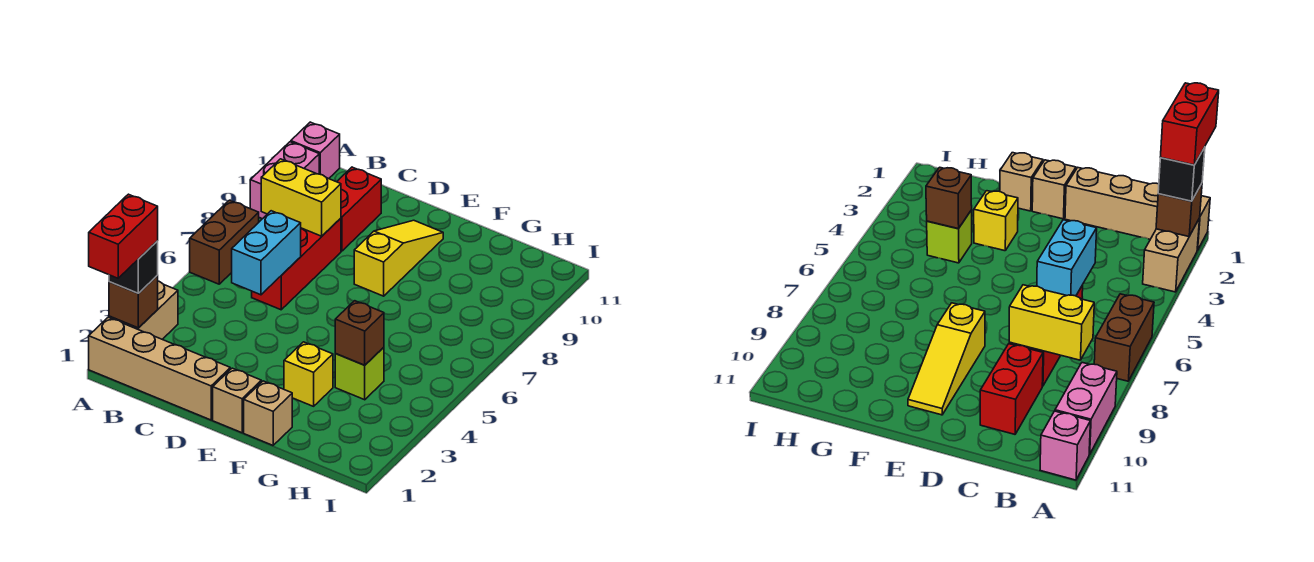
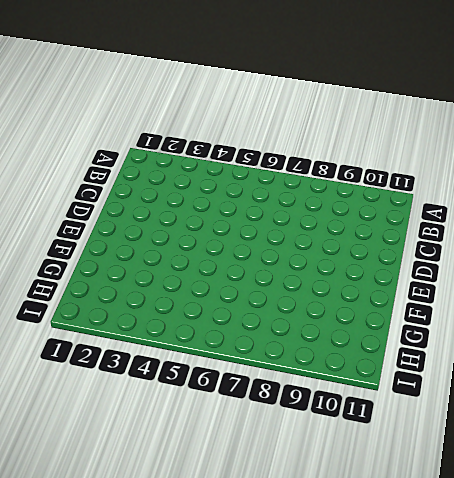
none -> tan 1x4 brick [89,317,230,420]
none -> tan 1x2 brick [109,281,178,339]
none -> brown 1x2 brick [190,200,259,284]

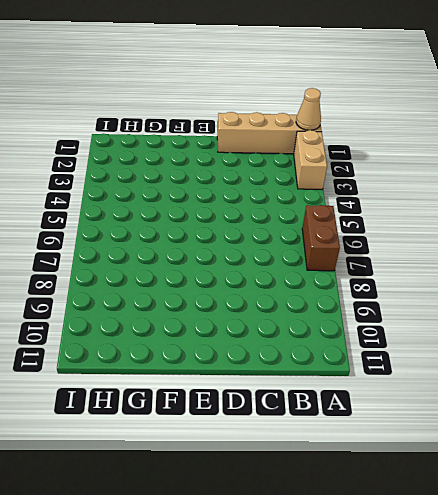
tan 1x1 cone [296,88,321,130] -> none
none -> pink 1x2 brick [250,142,319,219]
none -> pink 1x1 brick [291,122,340,179]
none -> red 1x3 brick [252,218,341,310]

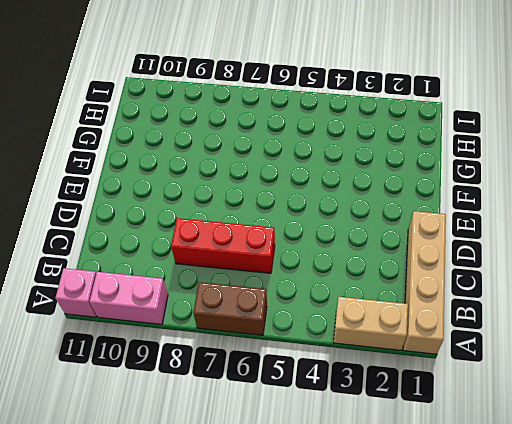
none -> red 1x2 brick [337,167,381,251]
none -> tan 1x1 brick [213,368,261,433]
none -> yellow 1x3 slope [354,220,443,296]

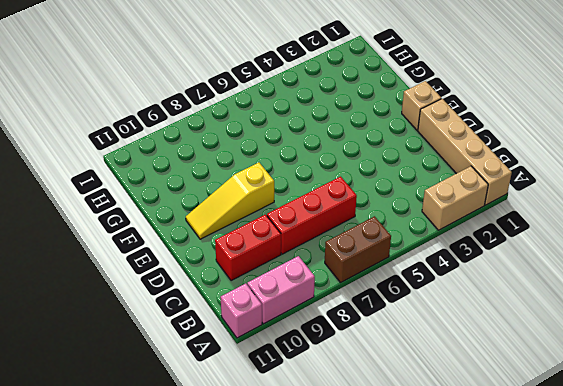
none -> tan 1x1 brick [244,381,292,445]
none -> yellow 1x1 brick [284,342,333,406]
none -> lime 1x1 brick [335,347,384,400]

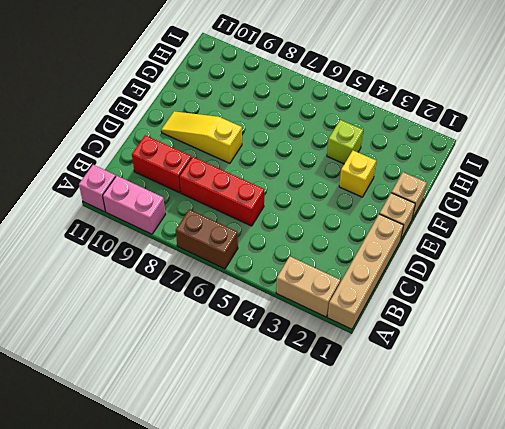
none -> brown 1x1 brick [109,276,158,328]
none -> yellow 1x2 brick [261,159,341,236]
none -> cyan 1x2 brick [232,211,301,295]

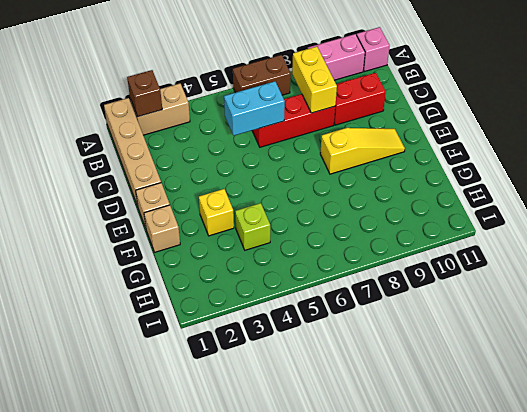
none -> brown 1x1 brick [335,301,384,365]
none -> black 1x1 brick [109,241,158,293]
none -> red 1x2 brick [89,194,158,278]

